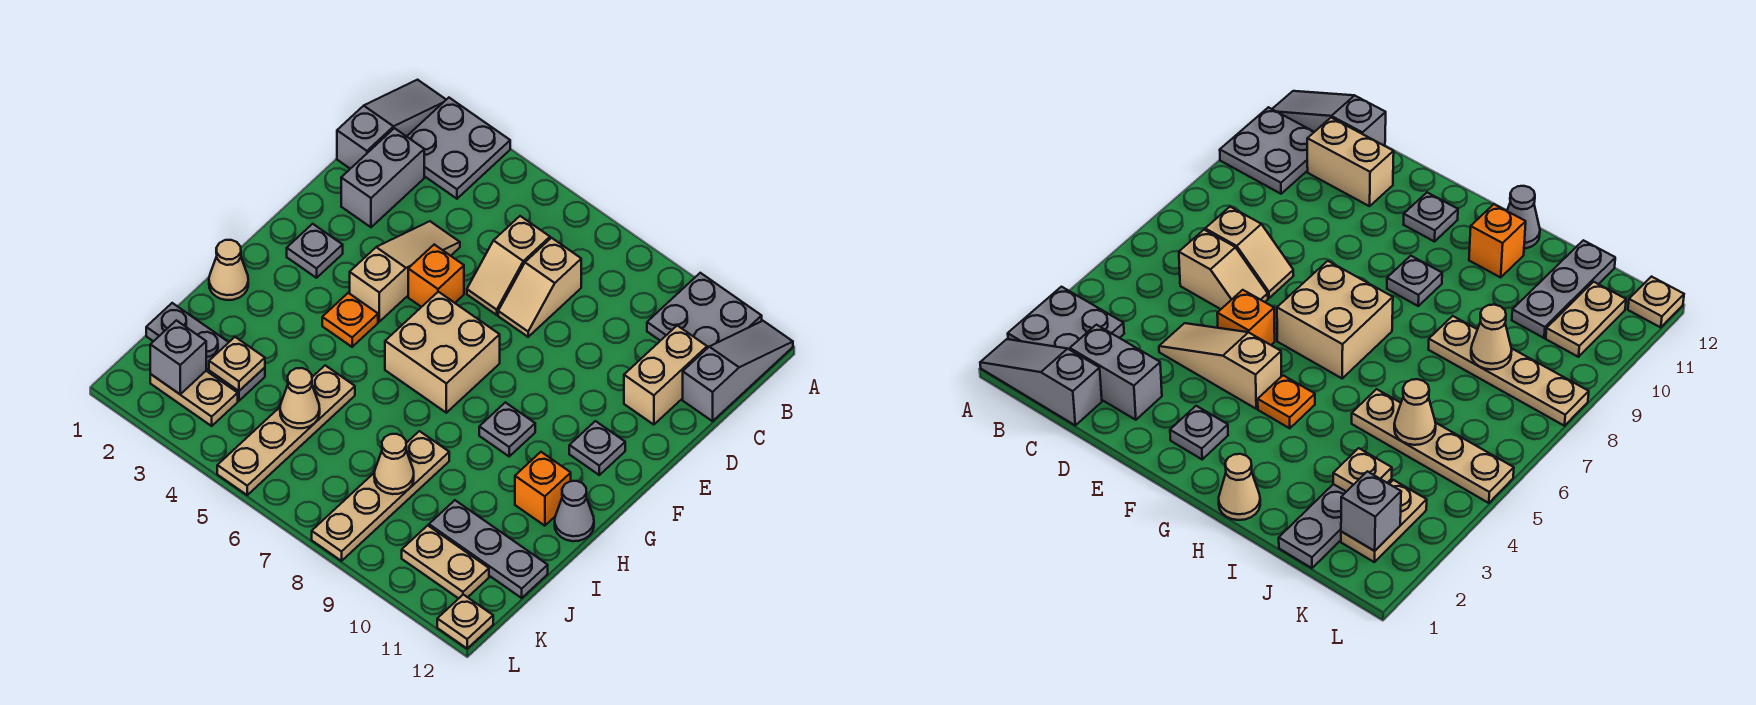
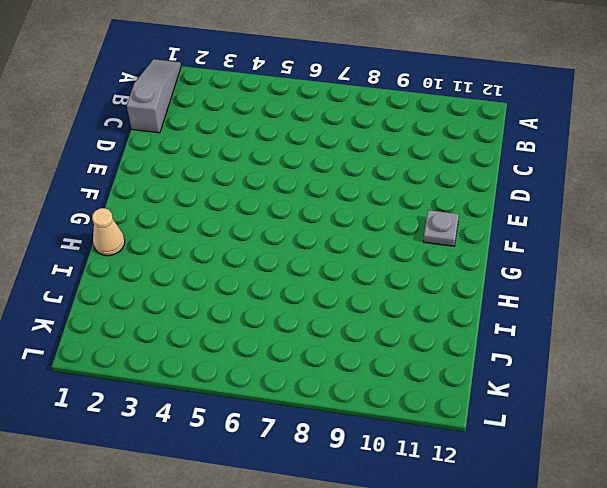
none -> grey 2x2 plate [407,98,510,199]
none -> grey 2x2 plate [647,273,762,348]
none -> grey 1x3 slope [683,321,793,421]

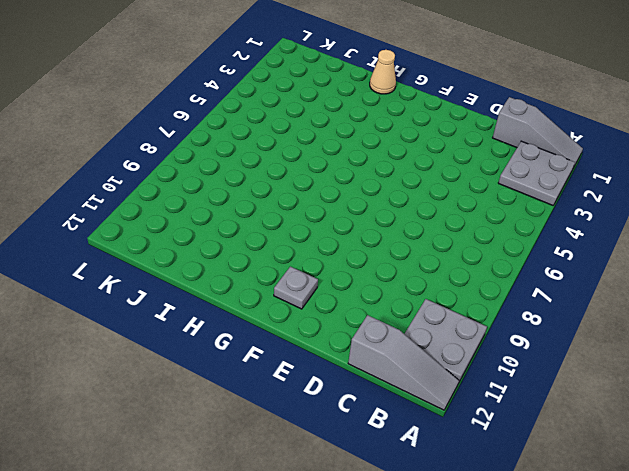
none -> grey 1x2 brick [341,128,424,227]
none -> tan 1x2 slope [467,216,550,315]
none -> tan 1x2 slope [498,238,581,337]

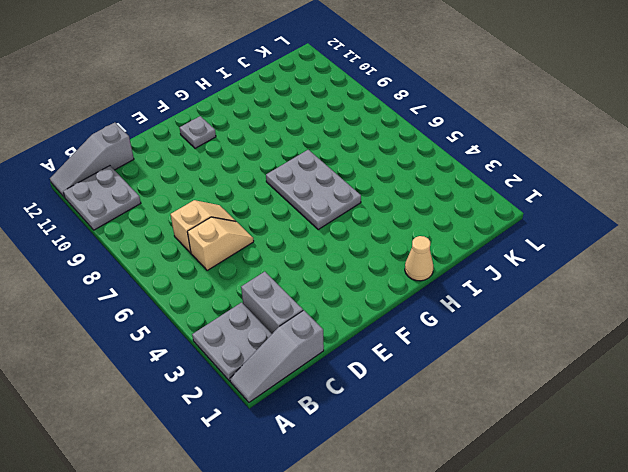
grey 1x2 brick [241,272,303,334] -> grey 1x2 brick turned to [341,128,424,227]
grey 2x3 plate [266,150,361,229] -> tan 2x2 brick [385,292,500,413]
none -> tan 1x2 brick [624,326,707,425]
none -> tan 1x3 slope [350,221,460,322]
none -> orange 1x1 brick [408,245,464,307]

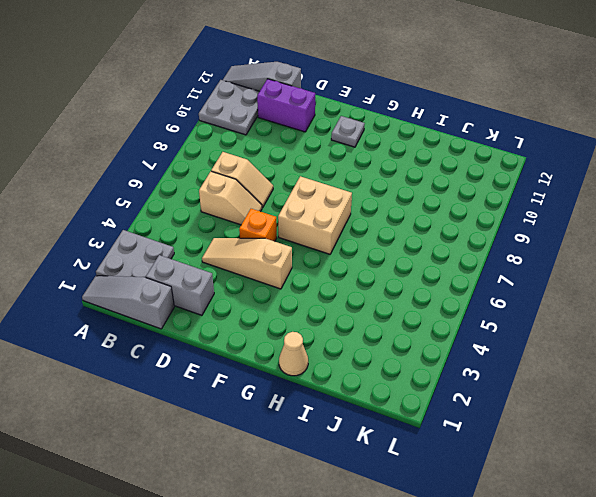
purple 1x2 brick [257,79,315,132] -> tan 1x2 brick [624,326,707,425]
none -> grey 1x1 plate [287,224,343,278]
none -> orange 1x1 plate [322,293,378,347]
none -> grey 1x1 plate [479,402,535,456]

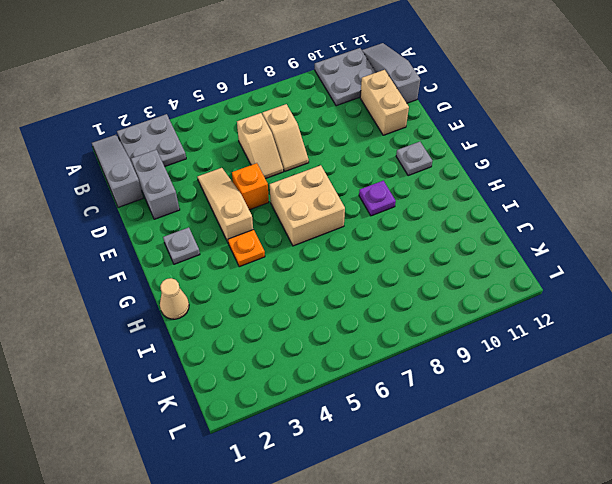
purple 1x1 plate [359,181,396,216] -> grey 1x1 plate [479,402,535,456]
none -> orange 1x1 brick [515,452,571,526]
none -> grey 1x1 cone [555,481,594,541]
none -> tan 1x4 plate [217,365,355,495]

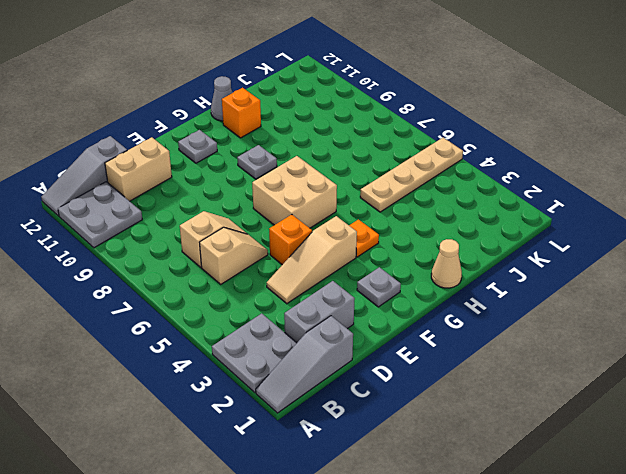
none -> tan 1x4 plate [312,431,449,561]
none -> grey 1x3 plate [146,303,265,401]
none -> grey 1x3 plate [429,500,548,598]

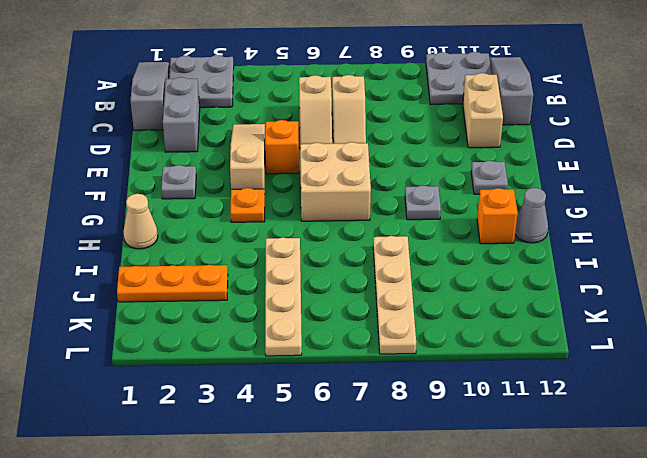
orange 1x3 plate [117,265,228,302] -> grey 1x3 plate [146,303,265,401]
none -> grey 1x3 plate [429,500,548,598]
none -> tan 1x2 plate [150,371,238,426]
none -> tan 1x2 plate [402,525,489,599]

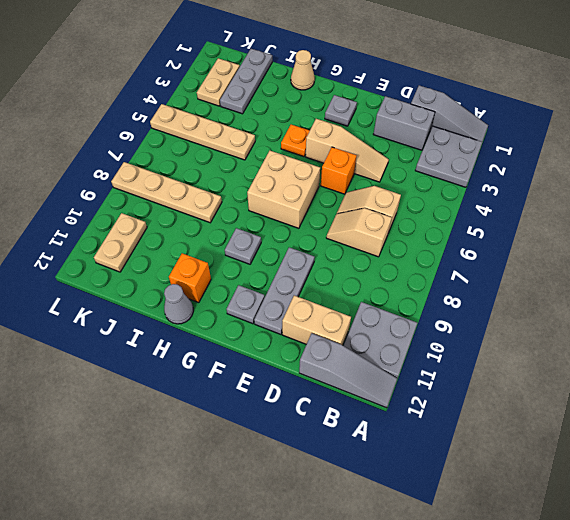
grey 1x3 plate [254,247,315,334] -> grey 1x3 plate moved to [429,500,548,598]
none -> tan 1x1 plate [437,595,493,649]
none -> tan 1x1 plate [209,337,265,391]
none -> tan 1x1 cone [280,368,320,428]

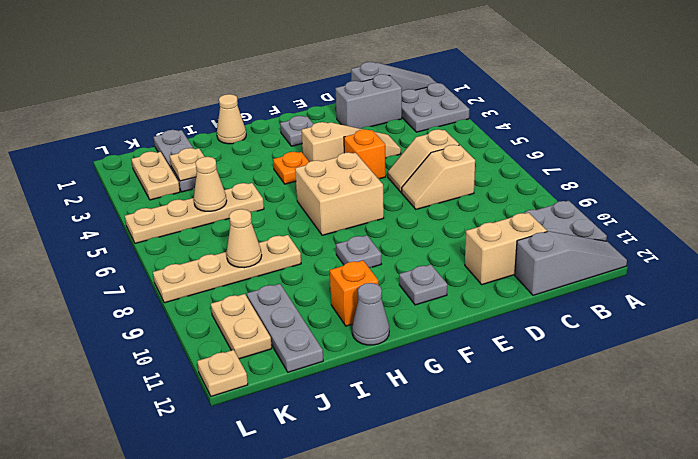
none -> grey 1x1 brick [150,320,206,394]

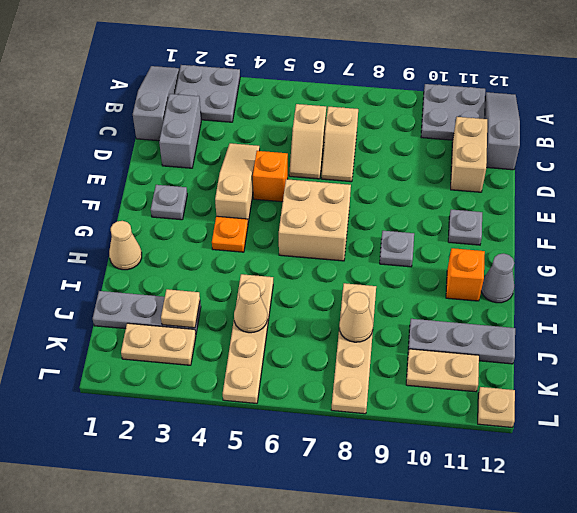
none -> grey 1x1 brick [150,320,206,394]

